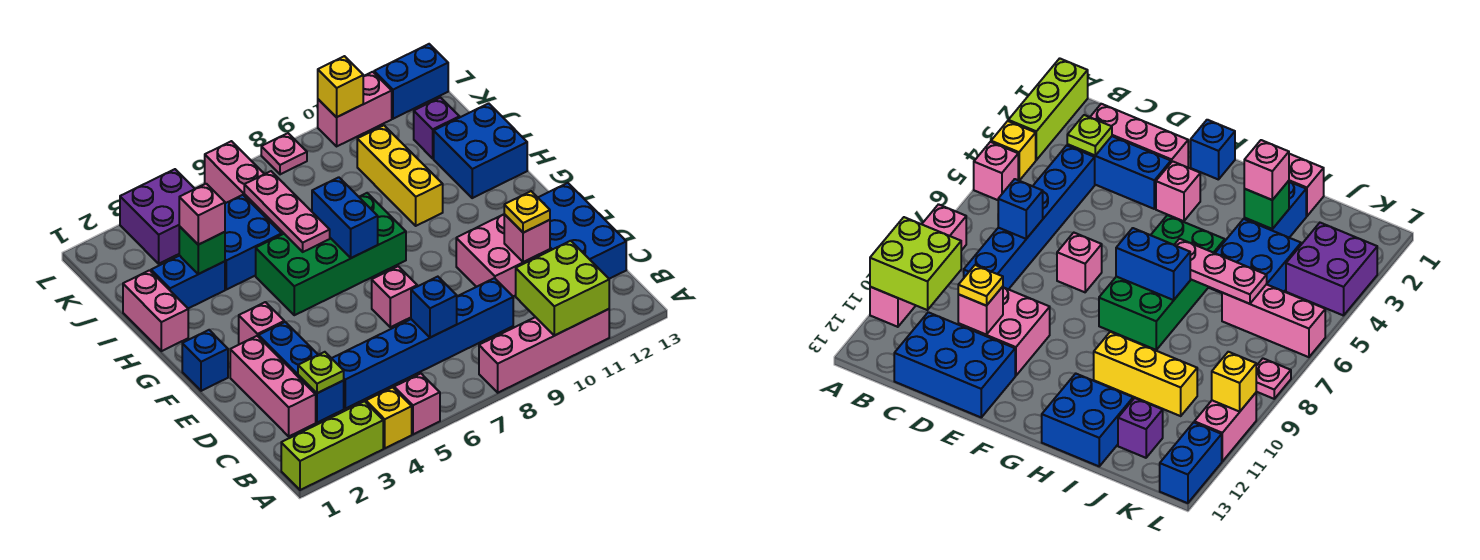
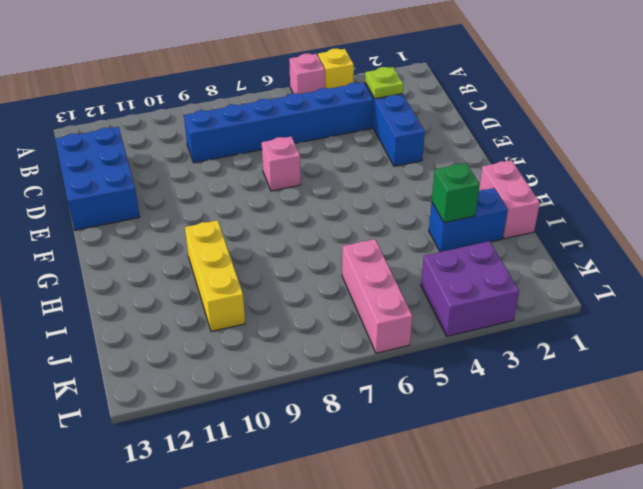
none -> lime 1x3 brick [281,401,383,490]
none -> pink 1x4 brick [479,309,609,393]
none -> pink 1x3 brick [230,336,316,436]
none -> pink 2x2 brick [456,214,550,296]

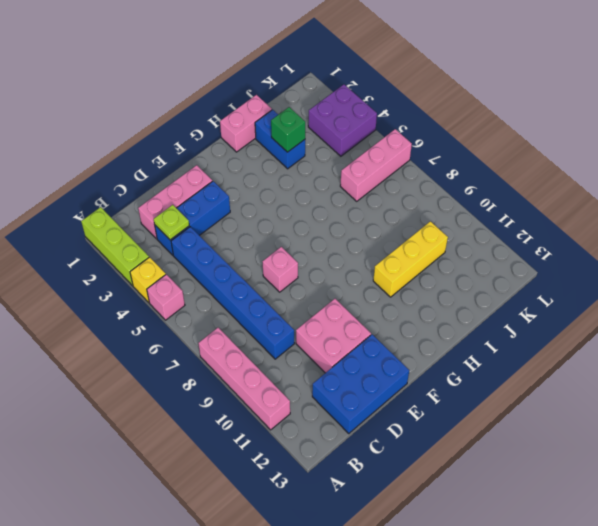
none -> blue 1x1 brick [182,330,228,391]
none -> pink 1x1 brick [239,302,284,344]
none -> green 2x4 brick [256,193,406,315]
none -> blue 2x2 brick [434,103,527,198]

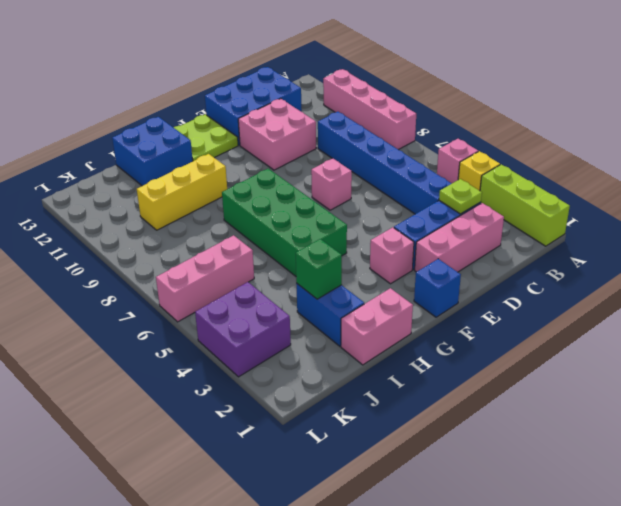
lime 2x2 plate [174,114,238,161] -> none
none -> blue 2x2 brick [225,195,282,290]
none -> purple 1x1 brick [414,98,460,158]
none -> pink 1x1 plate [261,133,307,174]
none -> pink 1x2 brick [318,72,392,146]

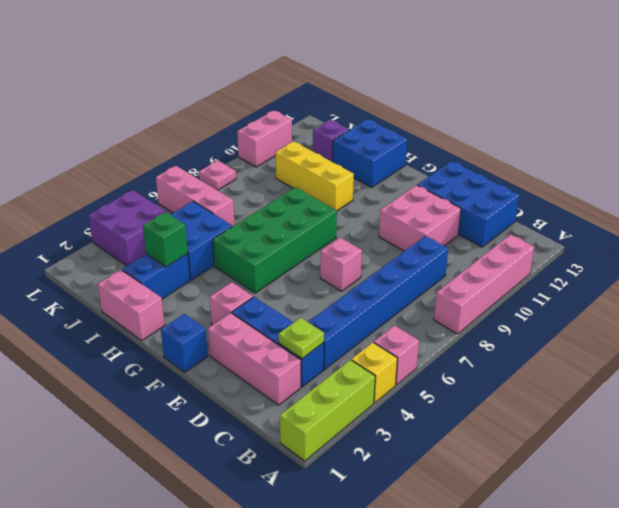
none -> blue 1x2 brick [374,44,448,119]
none -> lime 2x2 brick [516,241,609,336]
none -> blue 1x1 brick [411,277,457,338]
none -> pink 1x1 brick [504,214,550,262]

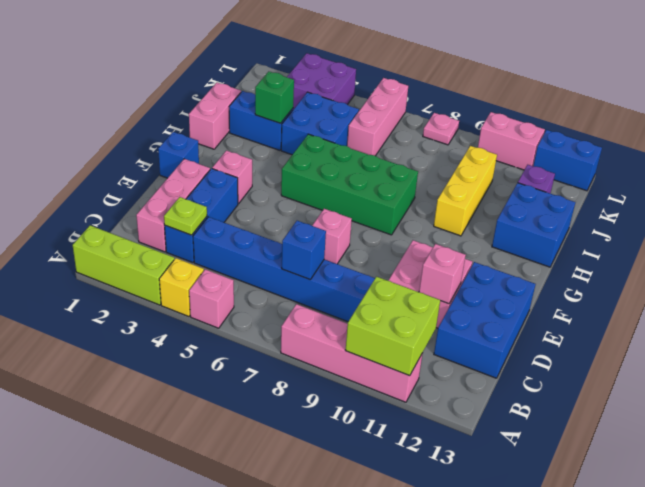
none -> blue 1x2 brick [312,177,378,258]
none -> pink 1x3 plate [244,171,330,252]
none -> yellow 1x1 brick [318,56,363,117]
none -> yellow 1x1 plate [504,191,550,233]

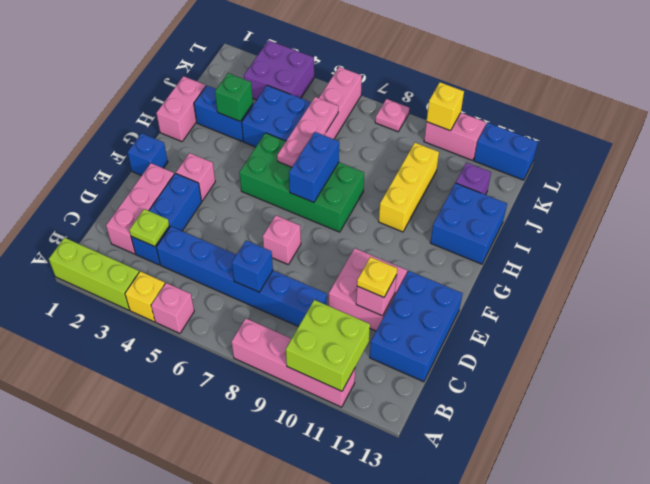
none -> pink 1x1 brick [179,184,225,245]

